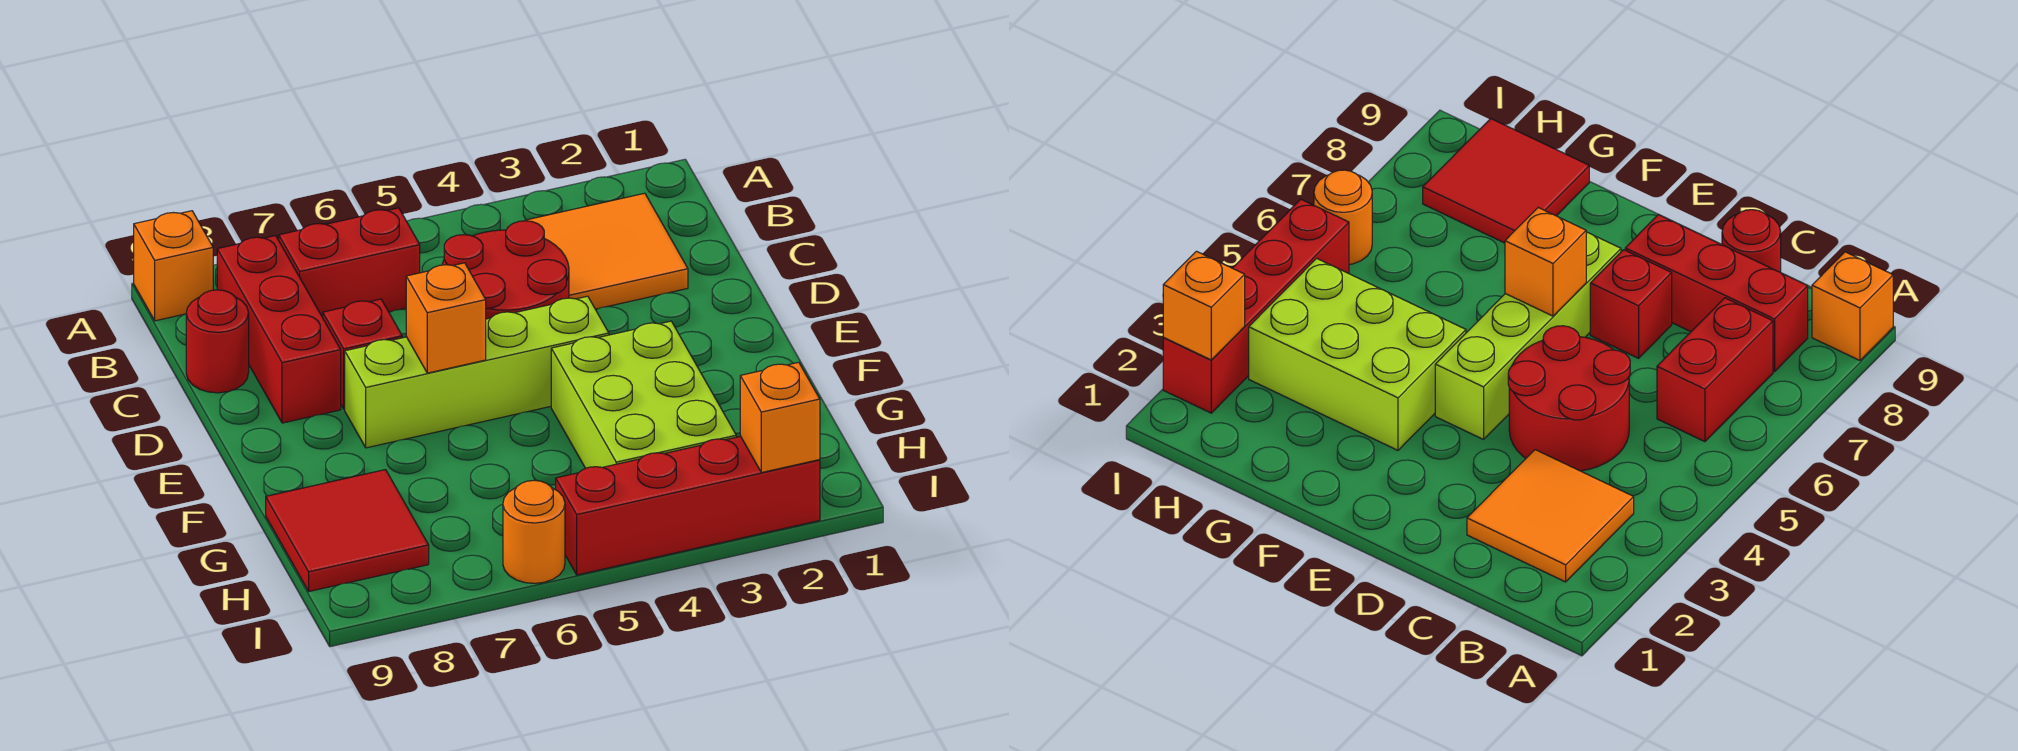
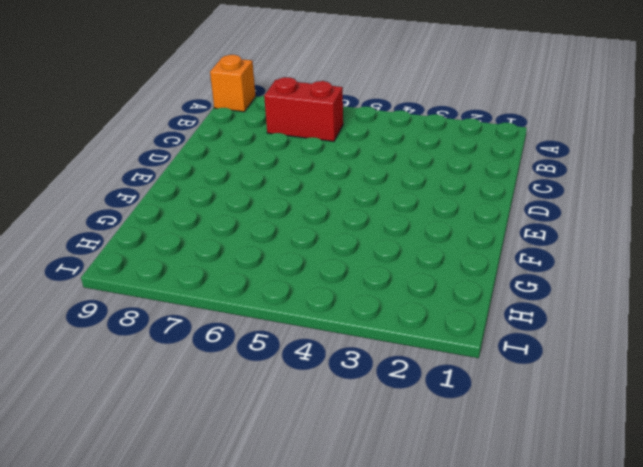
none -> orange 2x2 tile [525,193,688,309]
none -> red 1x3 brick [217,236,341,423]
none -> red 2x2 round brick [442,221,569,319]

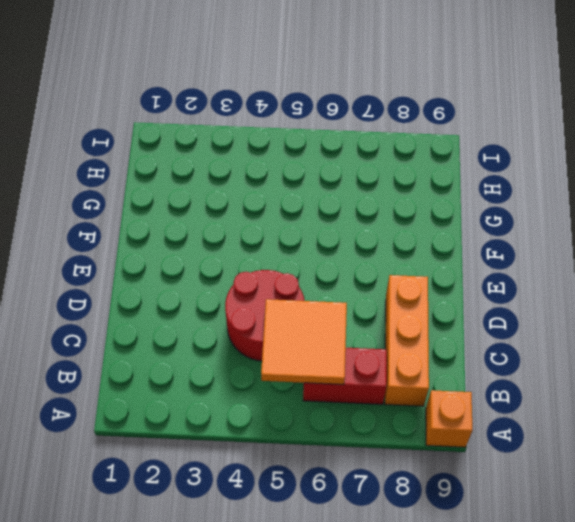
orange 2x2 tile [261,299,347,384] -> orange 2x2 tile moved to [525,193,688,309]
orange 1x3 brick [385,275,429,406] -> red 1x3 brick [217,236,341,423]
none -> red 1x1 round brick [186,290,249,393]
none -> red 1x1 brick [323,299,402,409]
none -> lime 1x4 brick [345,296,609,448]

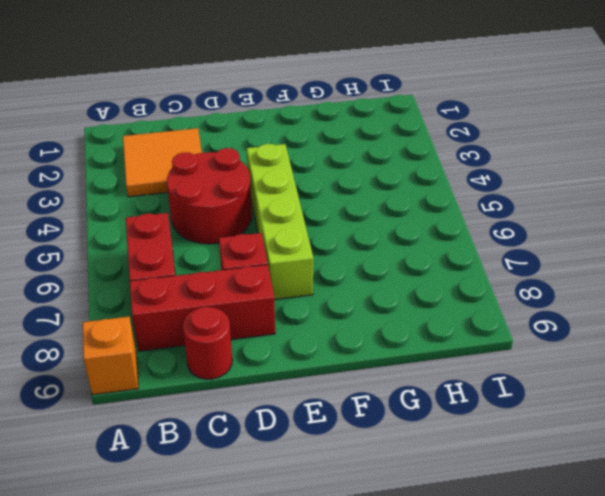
none -> lime 2x3 brick [551,321,736,468]
none -> red 2x2 tile [266,470,429,591]
none -> red 1x4 brick [556,436,820,575]

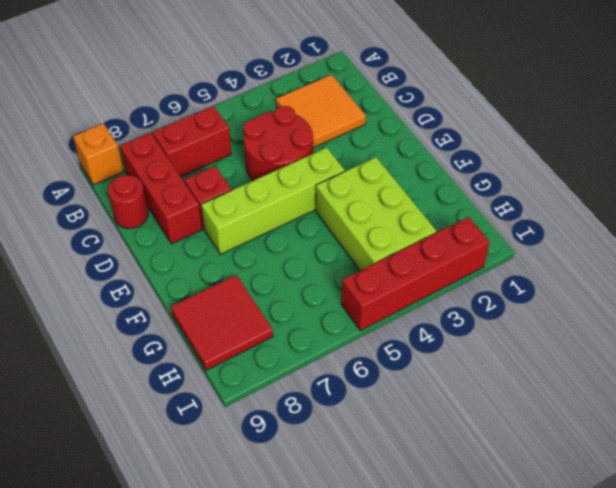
none -> orange 1x1 round brick [503,480,565,583]
none -> orange 1x1 brick [406,263,486,373]
none -> orange 1x1 brick [740,362,820,473]

